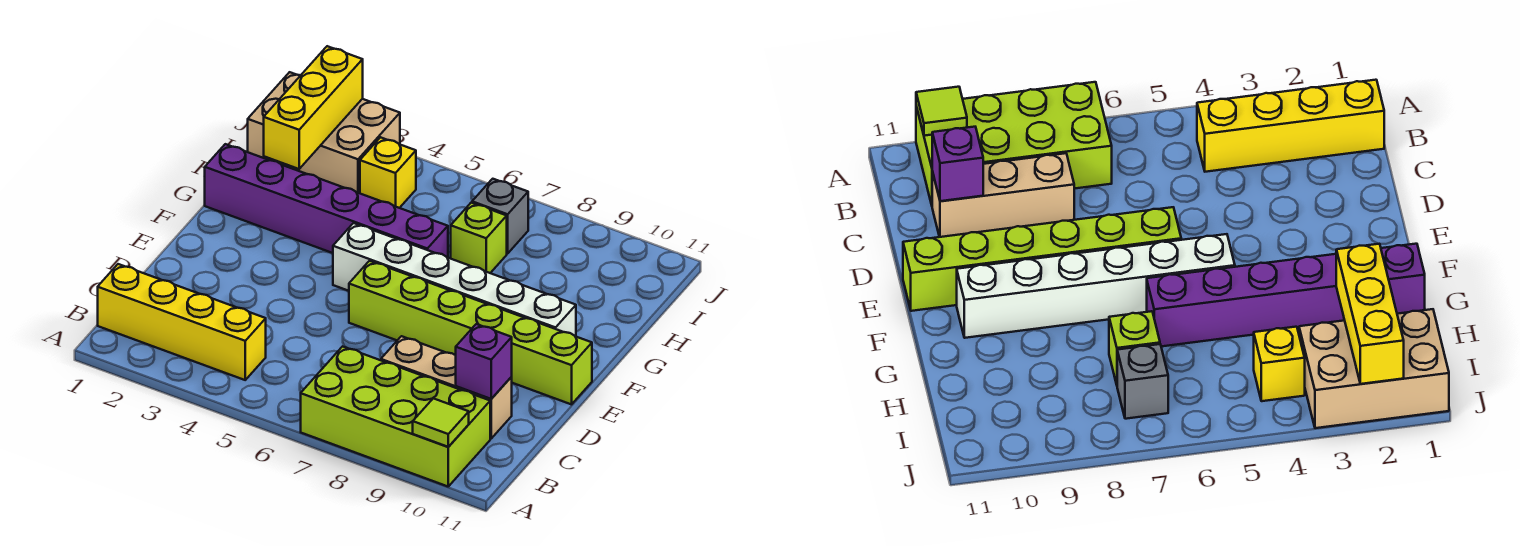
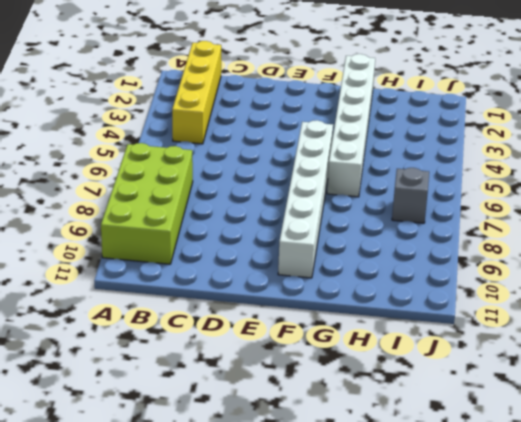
white 1x6 brick [327,54,375,197] -> purple 1x6 brick [205,144,448,258]
none -> tan 1x3 brick [381,336,512,439]
none -> lime 1x6 brick [349,261,592,404]
none -> lime 1x1 brick [451,203,507,273]

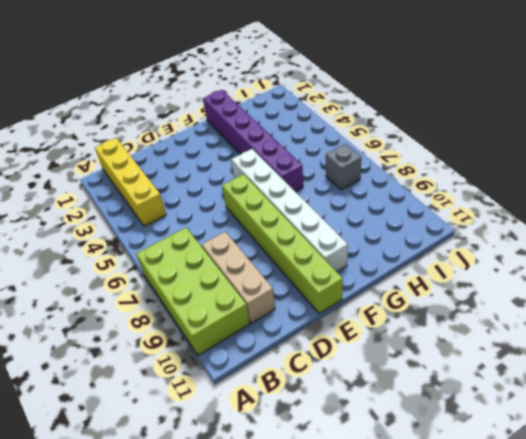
none -> lime 1x1 brick [451,203,507,273]
none -> tan 2x3 brick [248,72,400,193]
none -> yellow 1x1 brick [360,137,416,208]

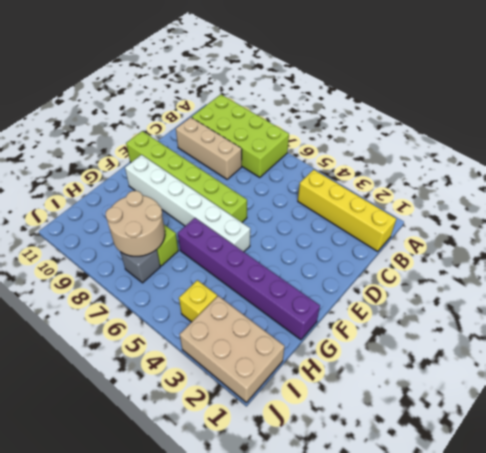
tan 2x2 round brick [105,191,165,256] -> none
none -> lime 1x1 tile [413,398,469,447]
none -> purple 1x1 brick [456,324,512,399]
none -> yellow 1x3 brick [264,46,363,169]

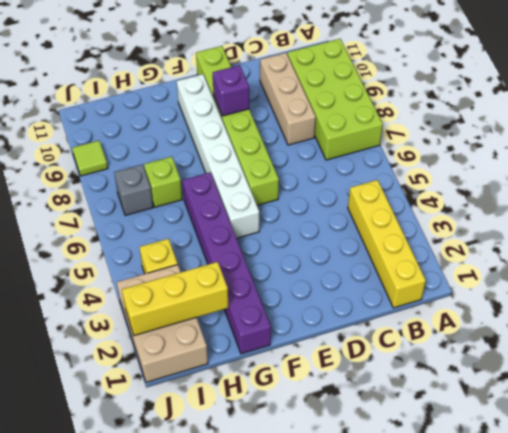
purple 1x1 brick [213,65,249,116] -> purple 1x1 brick moved to [456,324,512,399]
lime 1x1 tile [72,141,108,176] -> lime 1x1 tile moved to [413,398,469,447]

